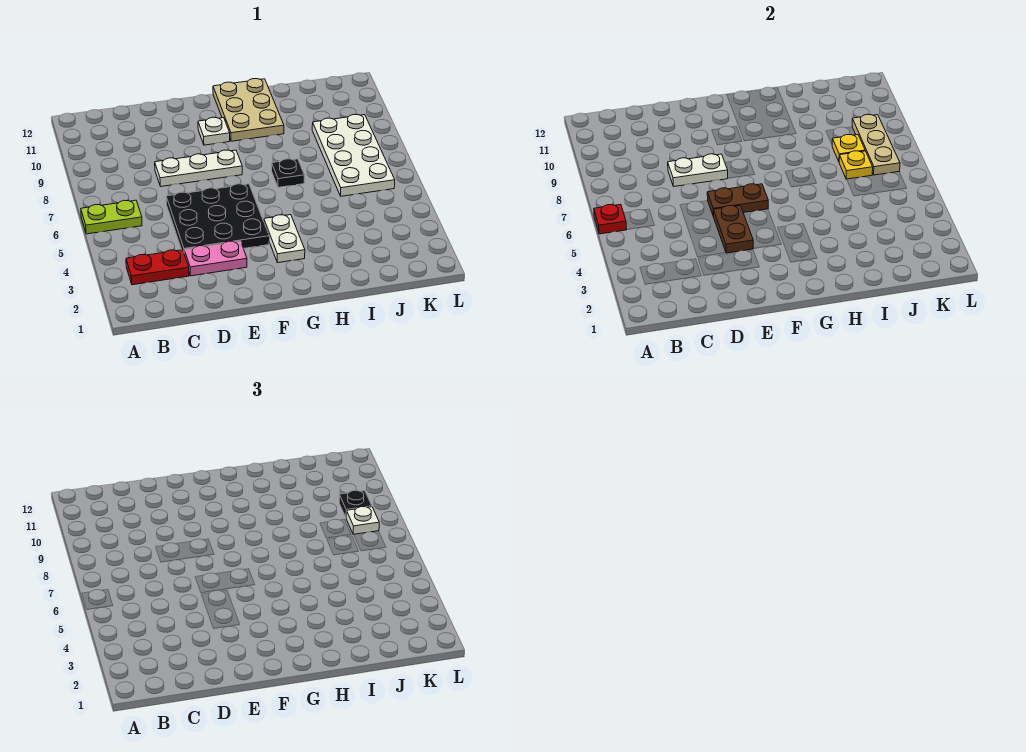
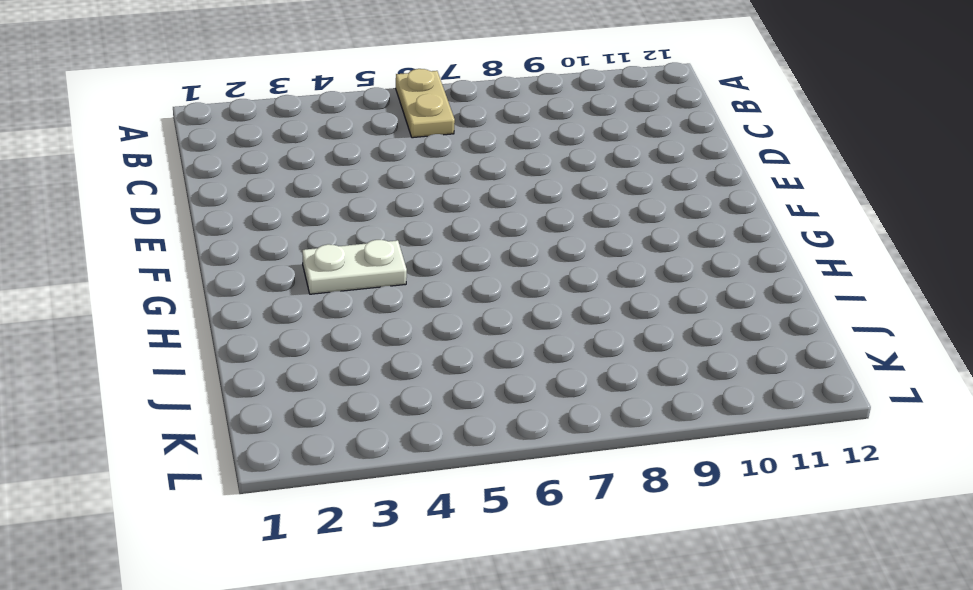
tan 1x2 plate [396,69,455,138] -> lime 1x2 plate [81,200,142,234]
none -> red 1x2 plate [126,250,189,285]
none -> pink 1x2 plate [184,241,247,276]
none -> black 3x3 plate [166,184,269,252]

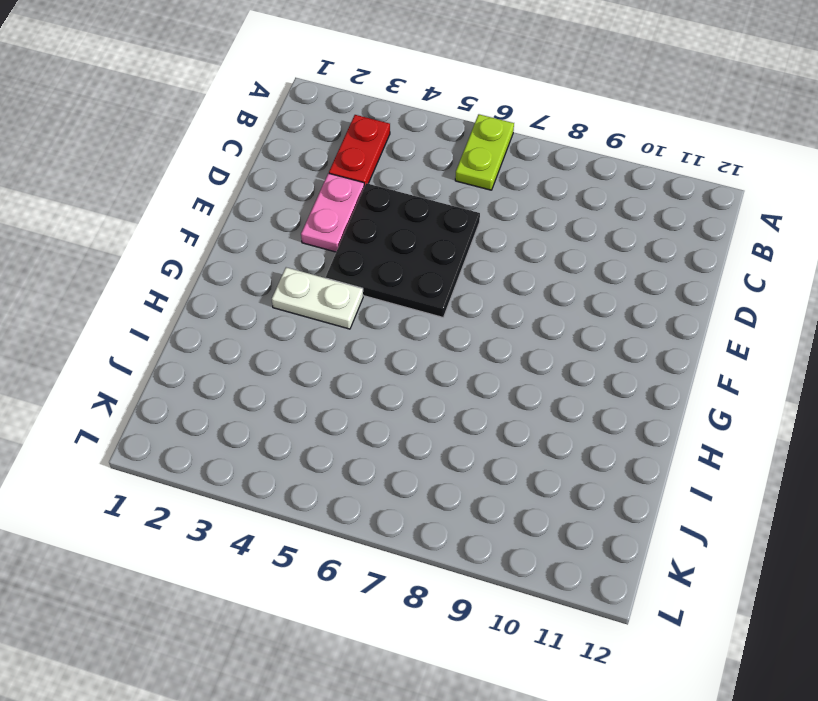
none -> white 1x3 plate [155,150,242,186]
none -> white 1x1 plate [198,117,230,145]
none -> tan 2x3 plate [213,79,284,141]

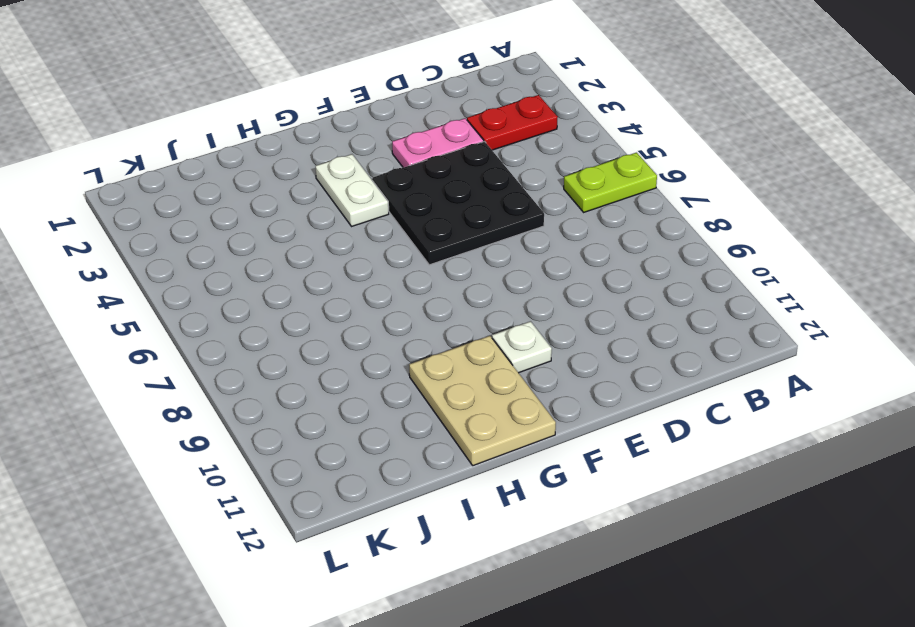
none -> white 1x3 plate [155,150,242,186]
none -> black 1x1 plate [272,159,304,187]
none -> white 2x4 plate [312,114,395,196]

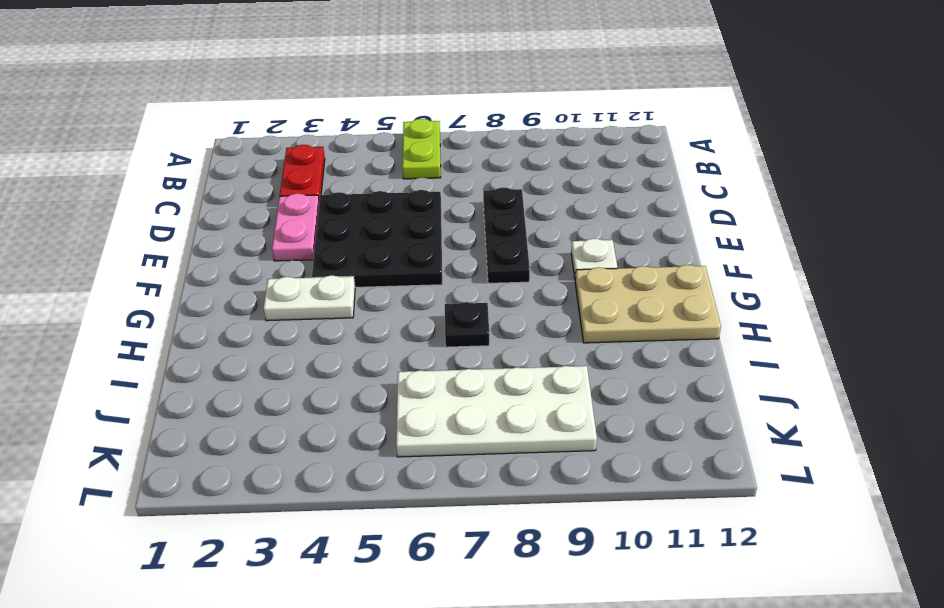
black 1x3 plate [483,187,530,283] -> white 1x3 plate [155,150,242,186]
none -> red 1x1 plate [594,204,627,234]
none -> white 1x2 plate [668,154,728,186]
none -> brown 1x2 plate [714,205,754,253]

